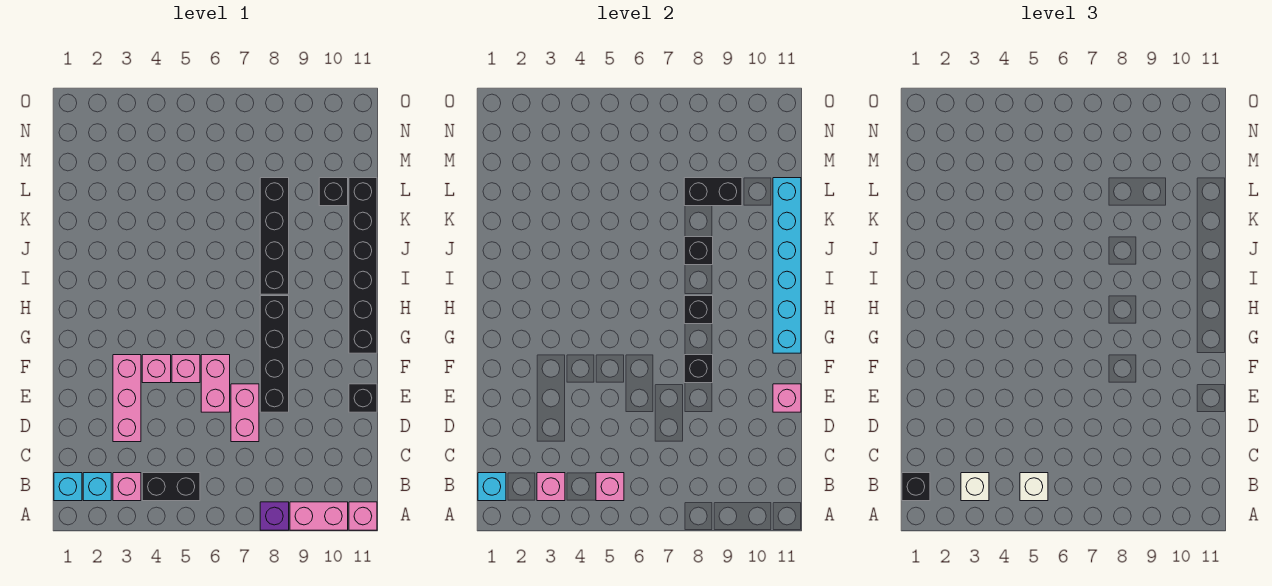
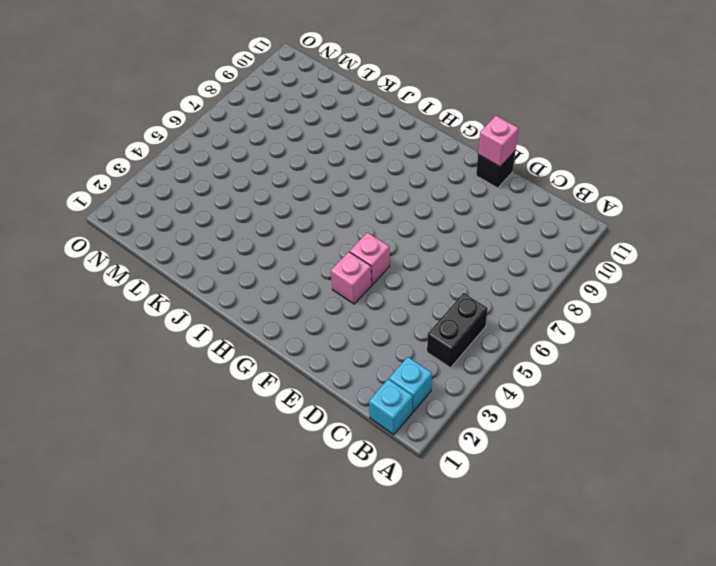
none -> purple 1x1 brick [260,502,289,530]
none -> pink 1x2 brick [290,502,348,530]
none -> pink 1x1 brick [349,502,377,530]

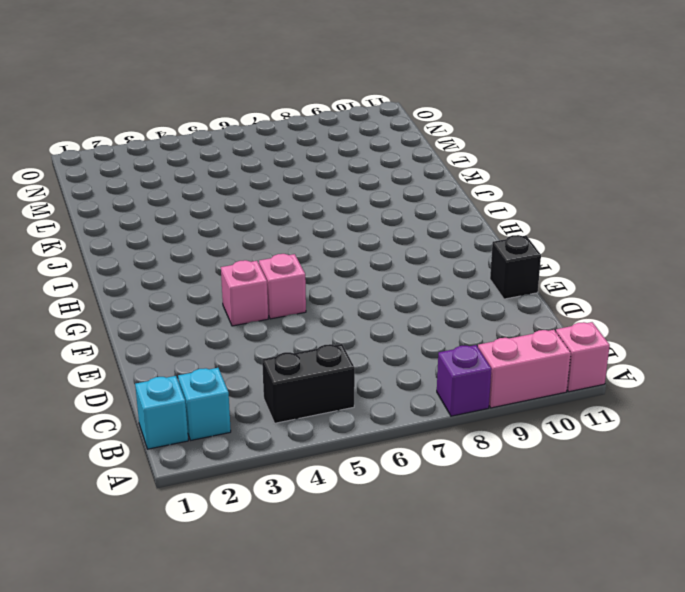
none -> pink 1x1 brick [113,473,141,501]
none -> pink 1x3 brick [113,355,141,442]
none -> pink 1x2 brick [231,384,259,442]

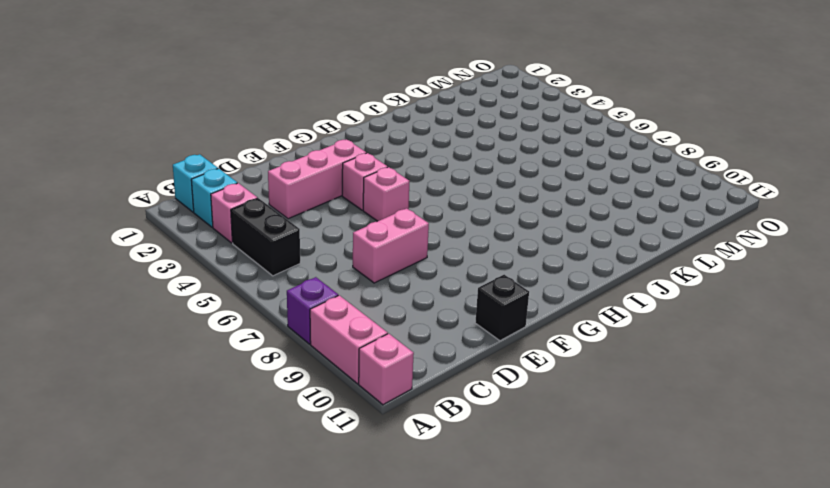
none -> pink 1x2 brick [201,355,230,412]
none -> black 1x4 brick [260,296,289,412]
none -> black 1x6 brick [349,178,377,353]

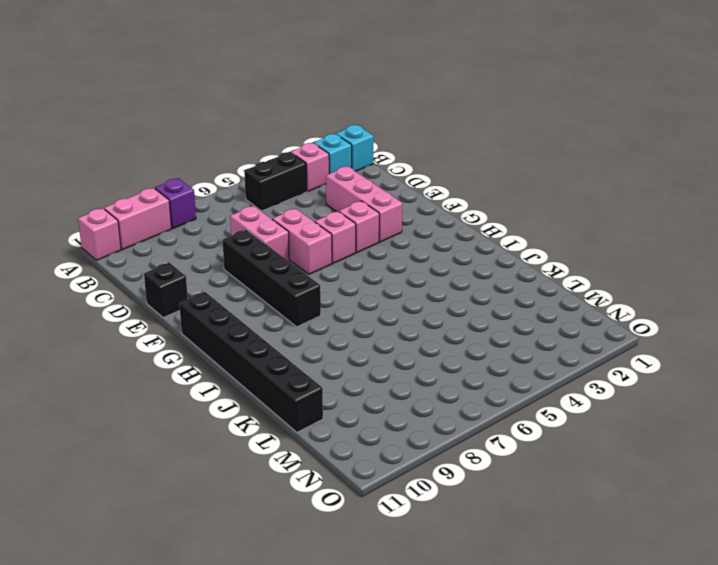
none -> black 1x4 brick [260,178,289,294]
none -> black 1x1 brick [319,178,348,206]
none -> cyan 1x1 brick [478,473,506,501]

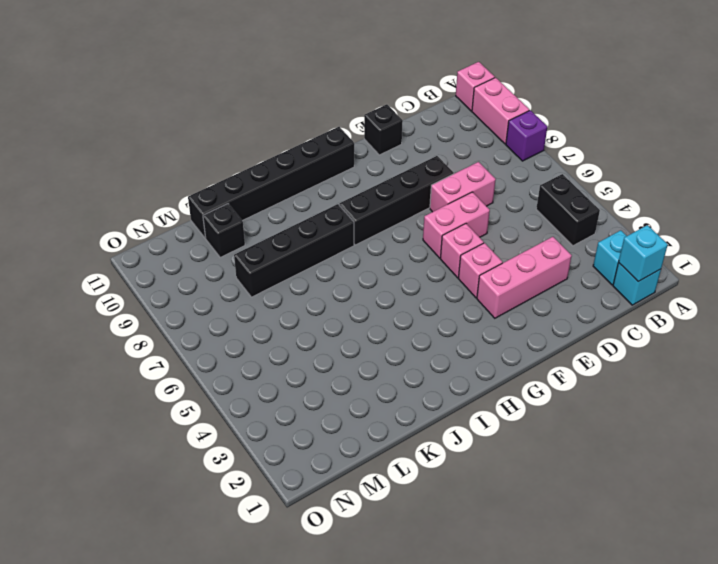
none -> pink 1x1 brick [113,473,141,501]
none -> pink 1x1 brick [537,473,565,501]
none -> pink 1x1 brick [596,473,624,501]

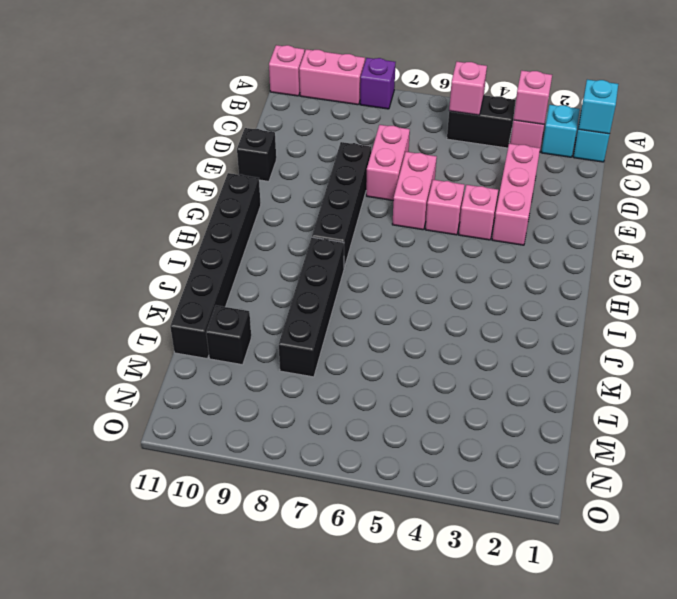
none -> pink 1x1 brick [773,384,801,412]
none -> black 1x1 brick [684,355,713,383]
none -> cyan 1x6 brick [773,178,801,353]

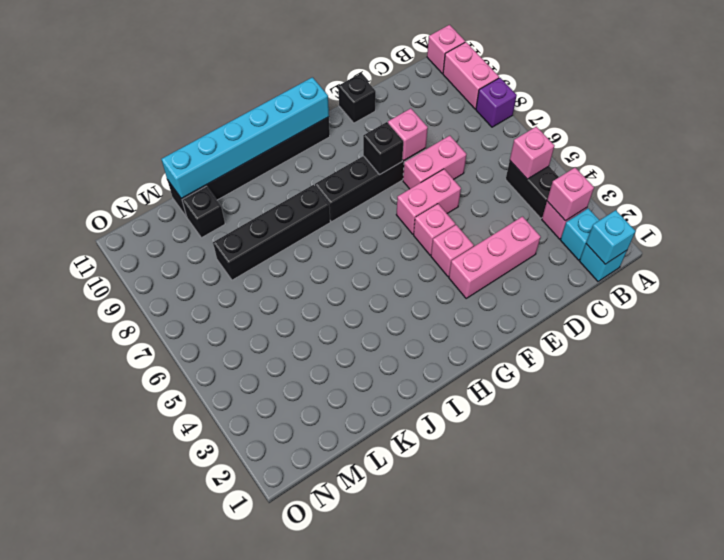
pink 1x1 brick [388,108,428,161] -> pink 1x1 brick moved to [773,384,801,412]
none -> black 1x1 brick [684,296,713,324]
none -> black 1x1 brick [684,237,713,265]
none -> black 1x2 brick [684,178,742,206]

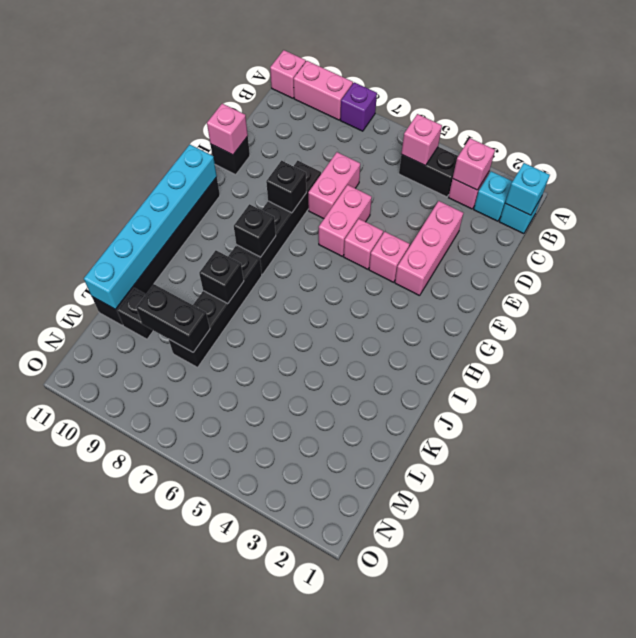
none -> black 1x1 brick [902,473,930,501]
none -> white 1x1 brick [961,473,989,501]
none -> white 1x1 brick [1020,473,1048,501]

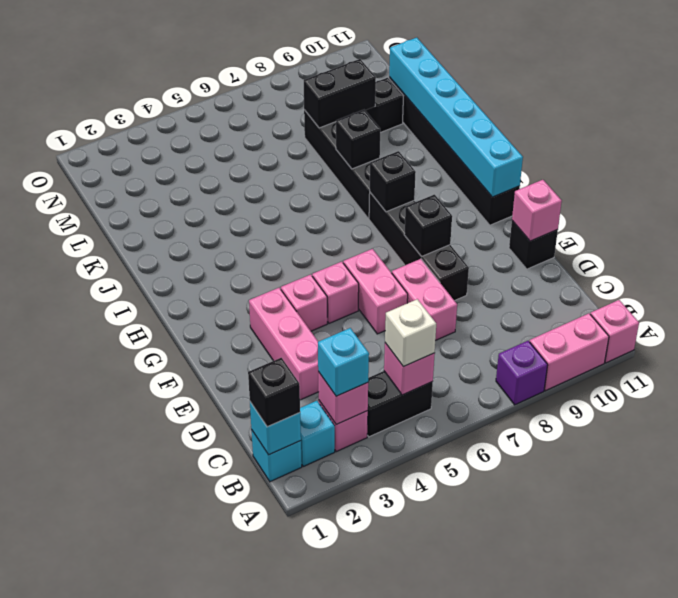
cyan 1x1 brick [318,328,369,396] -> white 1x1 brick [961,473,989,501]

